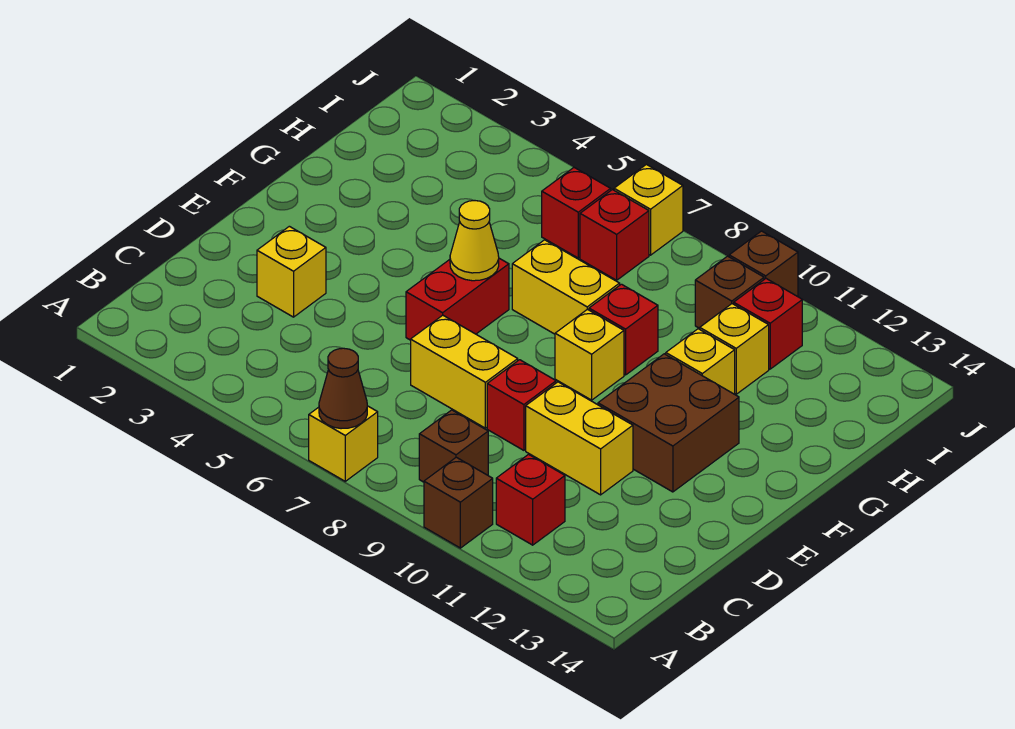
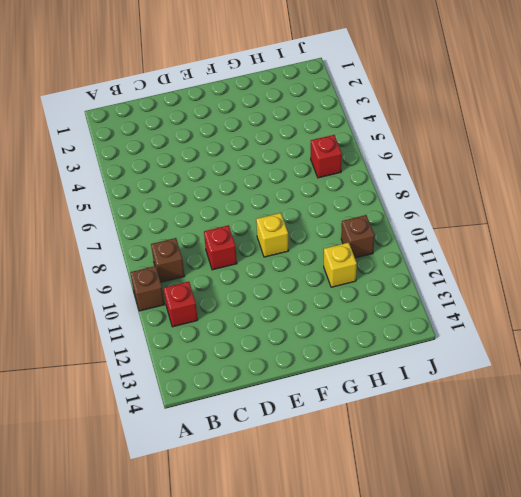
none -> yellow 1x1 brick [309,406,378,481]
none -> yellow 1x1 brick [257,226,326,317]
none -> yellow 1x2 brick [411,315,518,428]

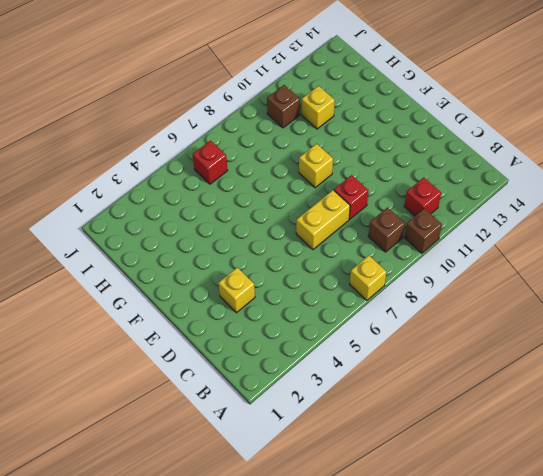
none -> yellow 1x2 brick [526,382,633,495]
none -> red 1x2 brick [406,258,509,340]
none -> brown 2x2 brick [598,354,739,492]

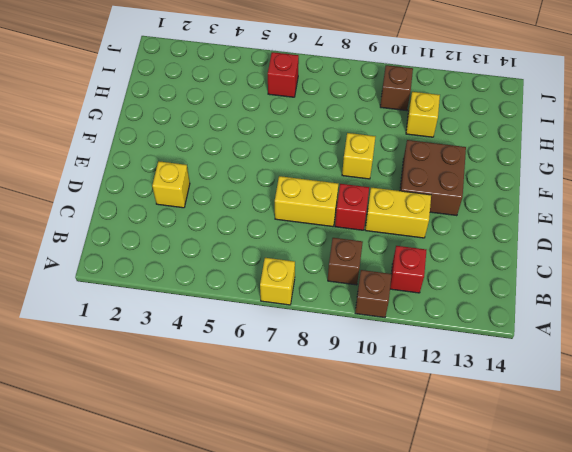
none -> red 1x2 brick [406,258,509,340]
none -> yellow 1x2 brick [512,240,620,334]
none -> red 1x1 brick [589,284,658,375]

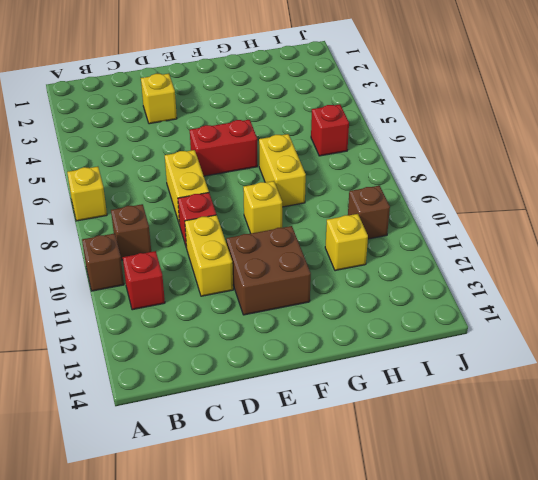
none -> red 1x1 brick [589,284,658,375]
none -> yellow 1x1 brick [666,329,735,394]
none -> red 1x1 brick [580,189,649,280]

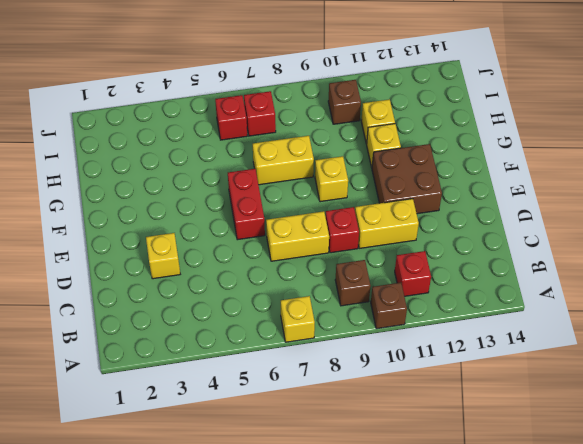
none -> red 1x1 brick [589,284,658,375]
none -> red 1x1 brick [734,279,802,369]
none -> yellow 1x1 brick [614,164,683,255]

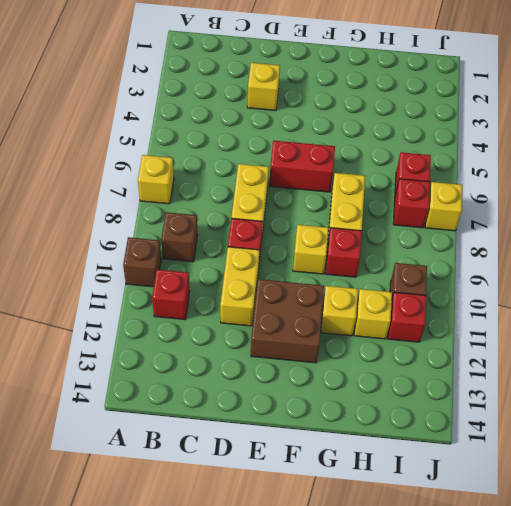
none -> brown 1x1 brick [729,231,798,297]
none -> brown 1x1 cone [319,348,367,429]
none -> yellow 1x1 cone [450,201,499,281]

